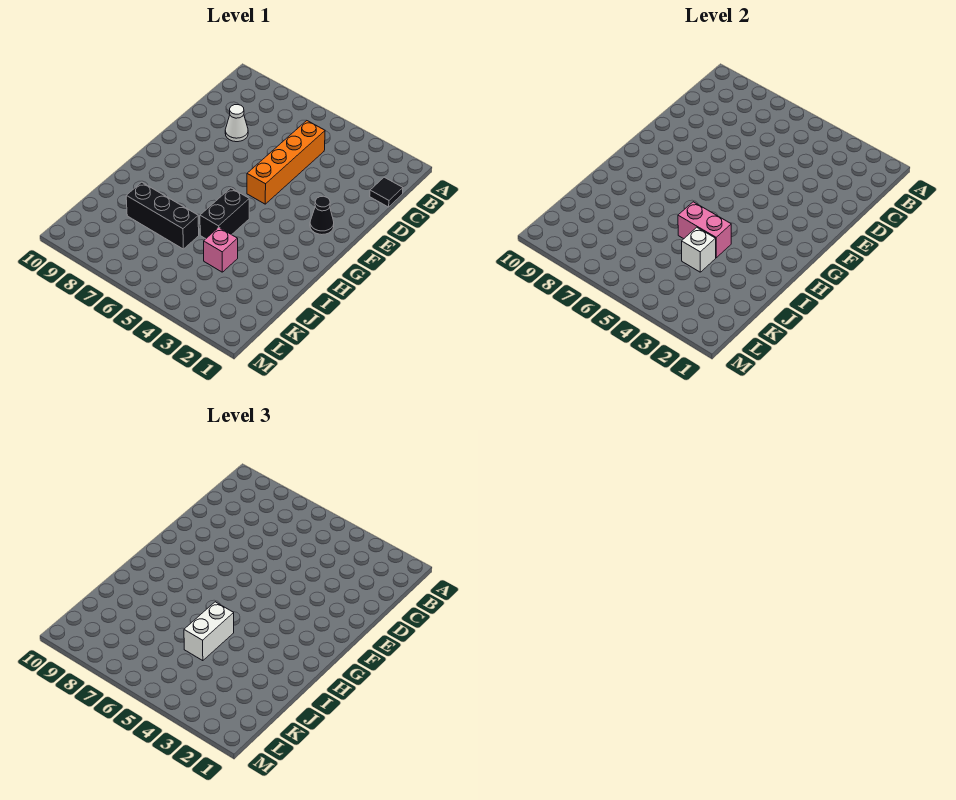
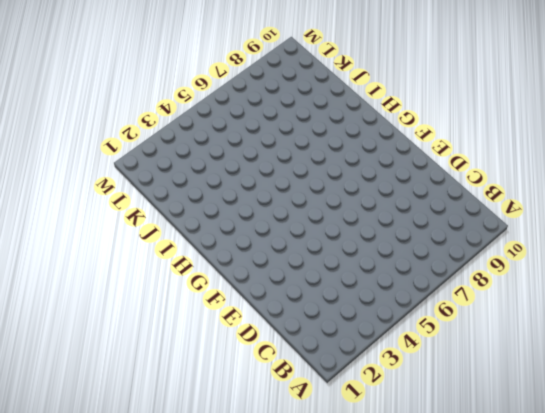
none -> black 1x1 tile [370,177,403,207]
none -> orange 1x4 brick [247,121,325,204]

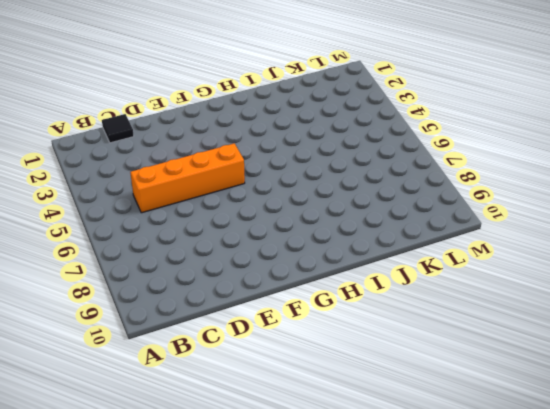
none -> white 1x1 cone [225,105,248,142]
none -> black 1x1 cone [310,196,334,235]

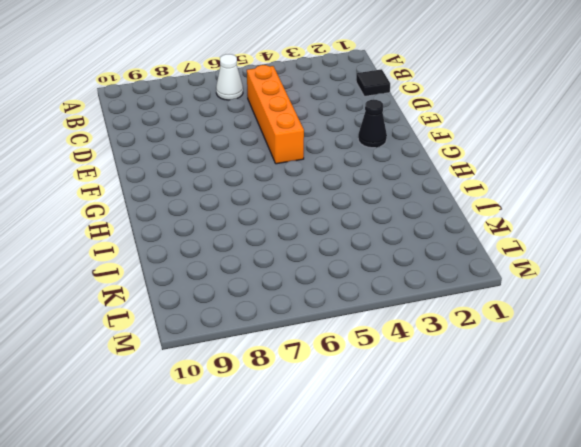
white 1x1 cone [216,54,243,100] -> white 1x1 cone moved to [225,105,248,142]
none -> black 1x2 brick [200,188,249,239]
none -> pink 1x1 brick [204,227,238,272]

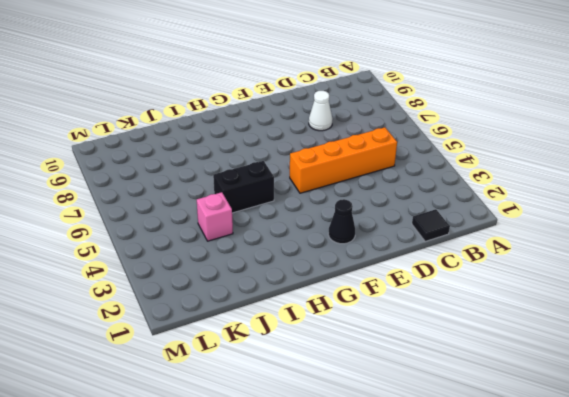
none -> black 1x3 brick [126,182,199,249]
none -> pink 1x2 brick [678,202,731,258]

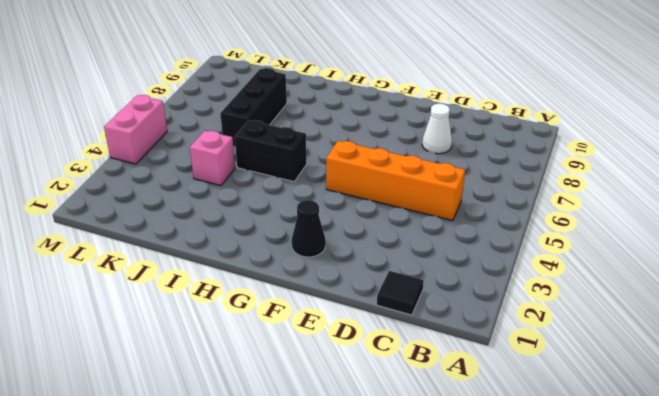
pink 1x2 brick [104,95,167,164] -> pink 1x2 brick moved to [678,202,731,258]
none -> white 1x1 brick [682,227,716,272]
none -> white 1x2 brick [184,602,234,661]

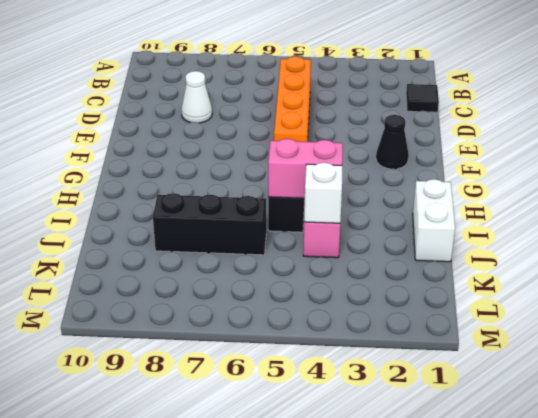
white 1x2 brick [413,179,455,262] -> white 1x2 brick moved to [184,602,234,661]

